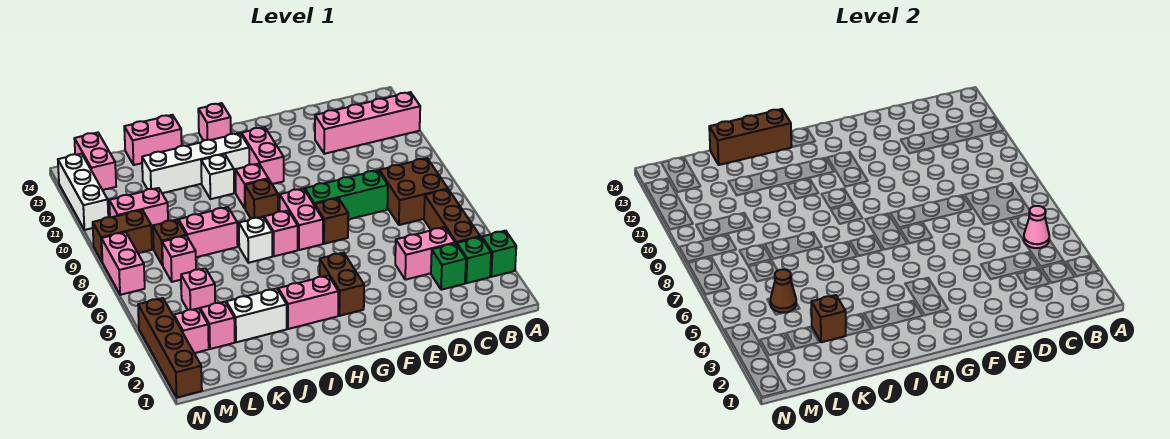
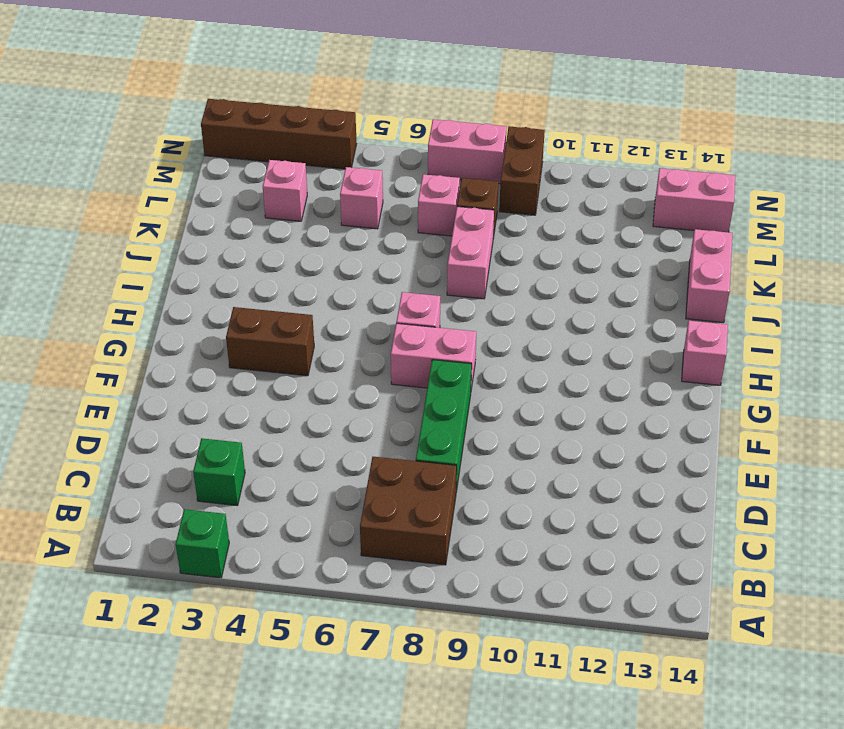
none -> pink 1x4 brick [315,92,420,154]
none -> green 1x1 brick [457,237,491,283]
none -> brown 1x3 brick [424,189,480,244]
none -> pink 1x2 brick [395,227,455,280]

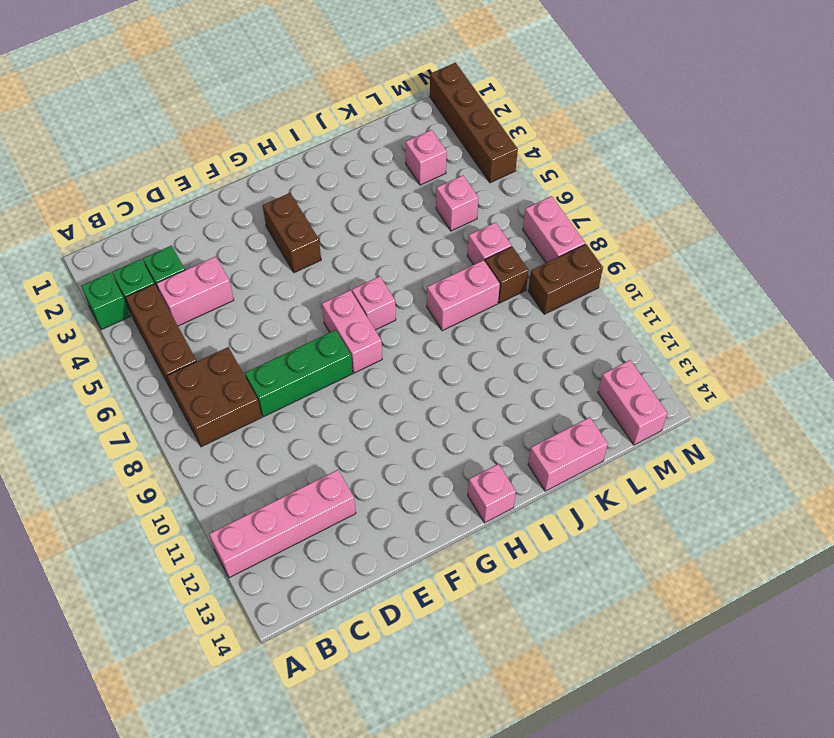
none -> brown 1x1 brick [314,198,348,244]
none -> pink 1x2 brick [241,127,284,184]
none -> pink 1x2 brick [278,275,338,329]
none -> brown 1x1 brick [245,179,278,219]

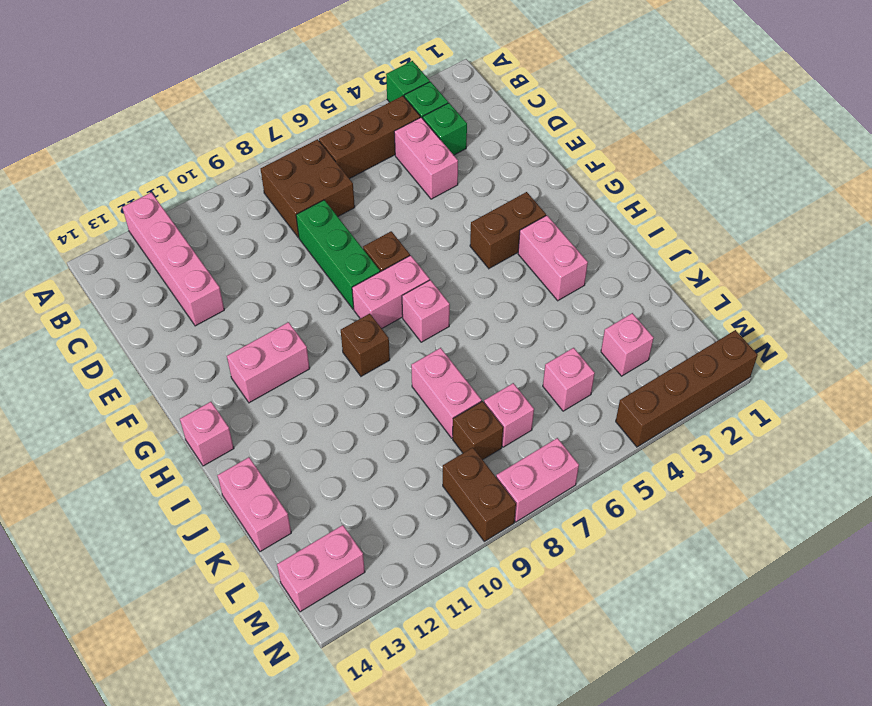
none -> pink 1x1 brick [235,164,268,208]
none -> white 1x4 brick [142,133,249,193]
none -> white 1x1 brick [239,217,273,263]
none -> white 1x1 brick [201,154,234,199]

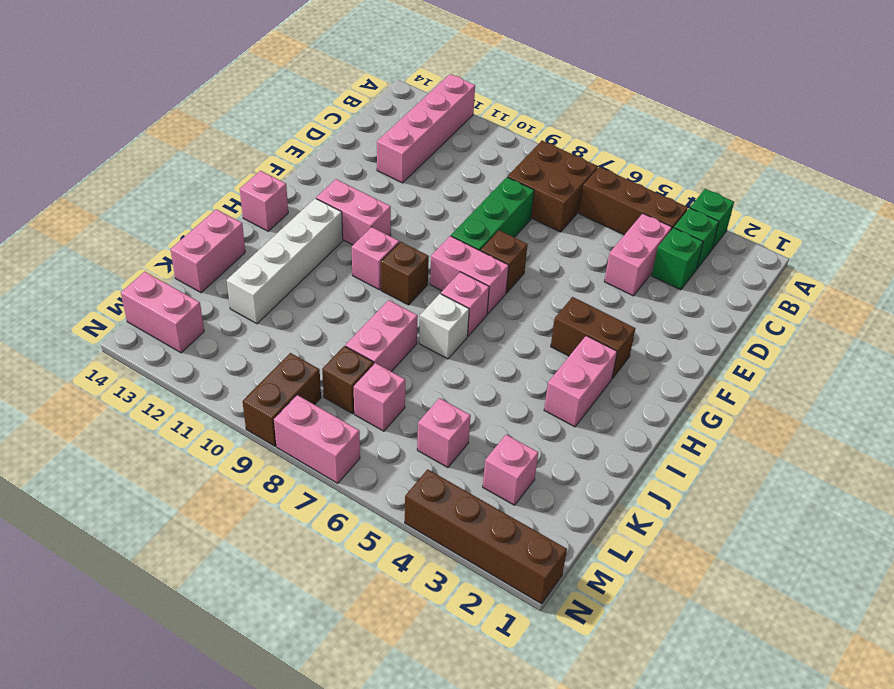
none -> white 1x1 brick [201,154,234,199]
none -> white 1x2 brick [226,289,287,342]
none -> pink 1x2 brick [109,188,168,232]
none -> pink 1x1 brick [174,308,209,353]

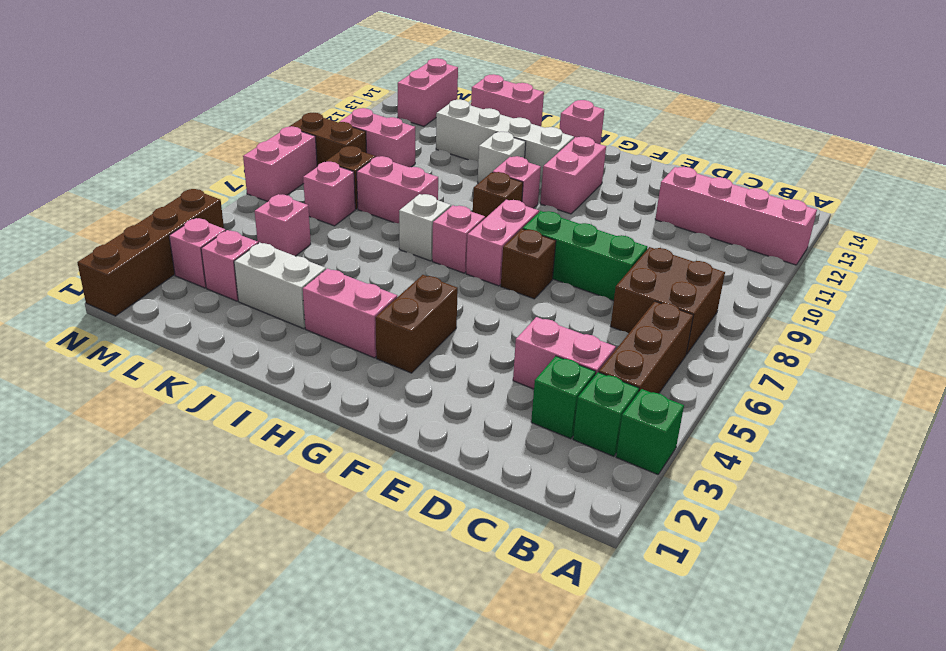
none -> white 1x3 brick [58,154,108,230]
none -> pink 1x1 cone [1023,206,1049,248]
none -> brown 1x3 brick [709,109,791,165]
none -> brown 1x1 brick [811,295,846,342]

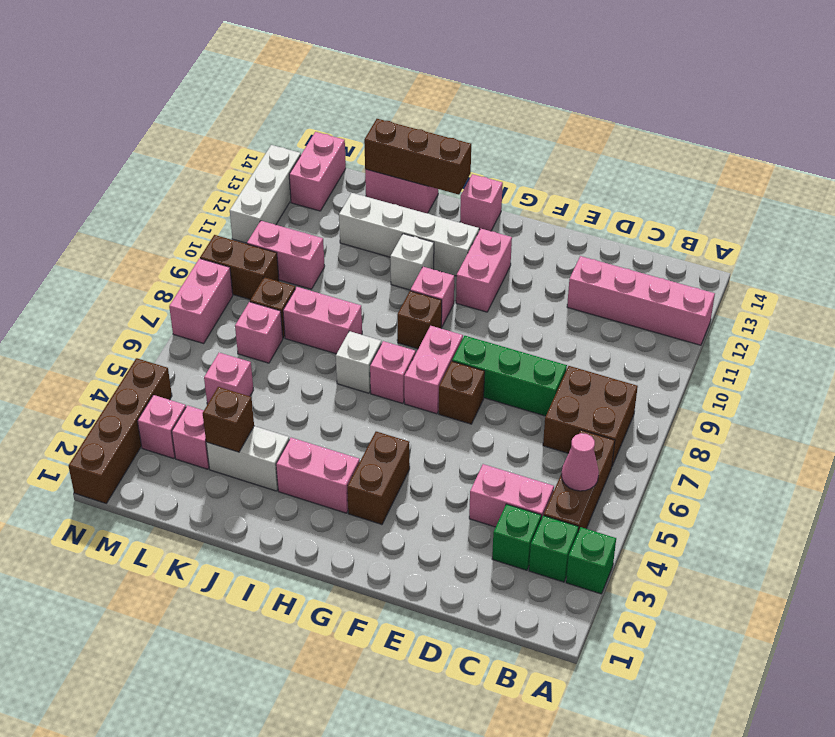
none -> brown 1x1 cone [770,269,796,312]

